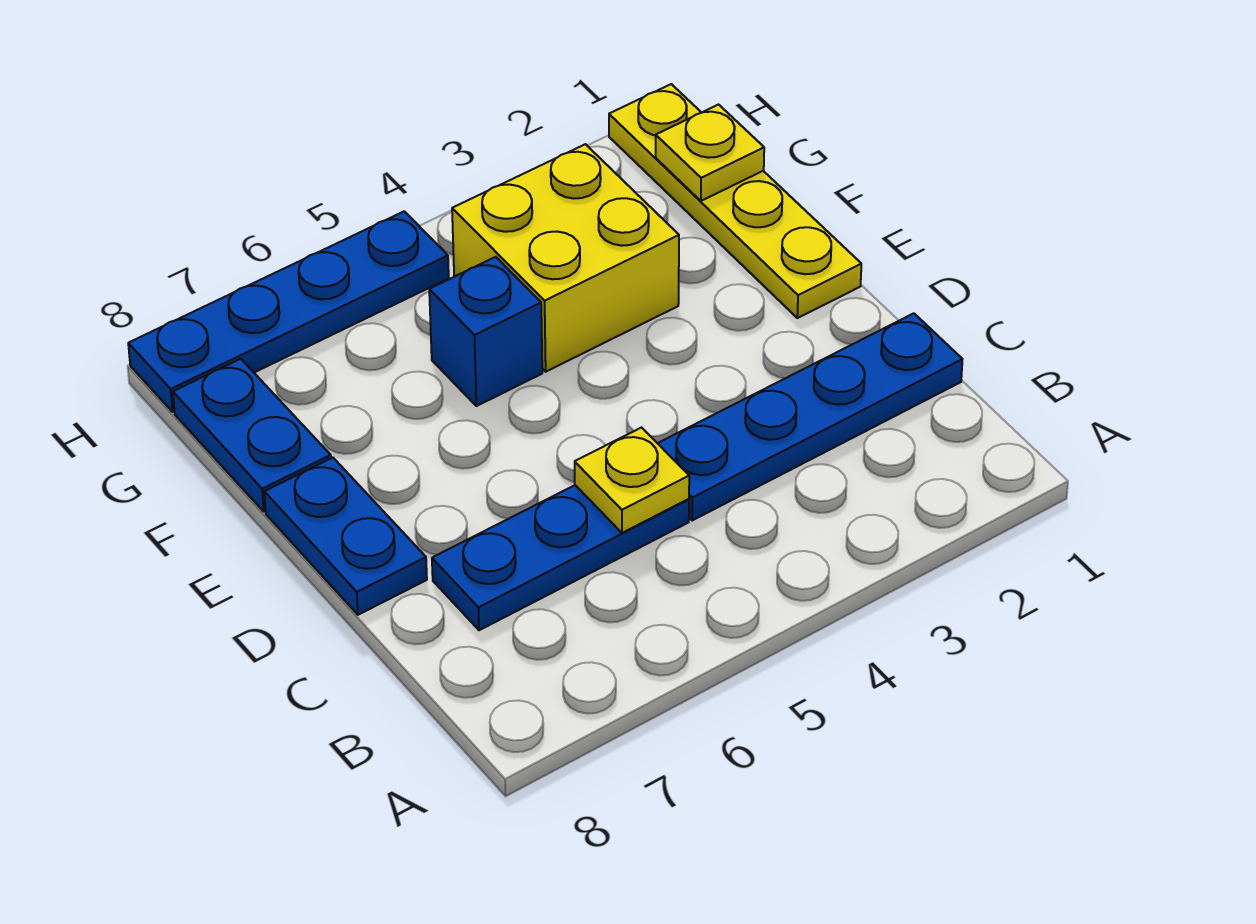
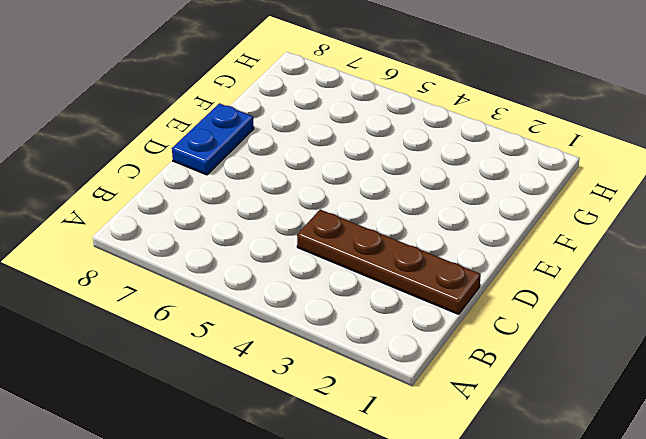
brown 1x4 plate [297,210,481,314] -> blue 1x4 plate [658,313,963,521]
none -> blue 1x3 plate [432,485,689,630]
none -> yellow 1x4 plate [609,84,861,318]

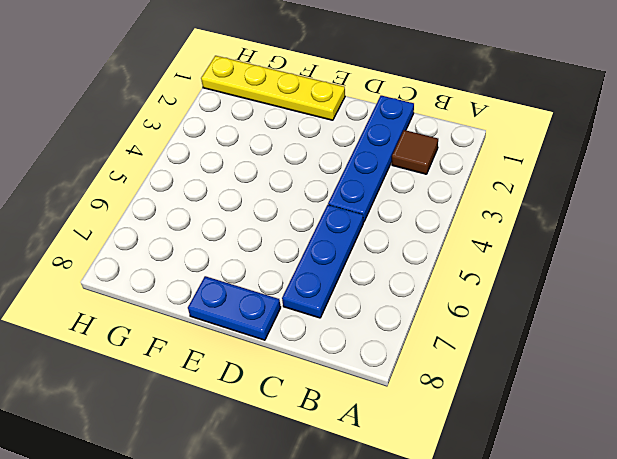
brown 1x1 tile [392,130,438,174] -> none
none -> yellow 2x2 brick [452,144,679,372]
none -> blue 1x1 brick [429,257,542,406]

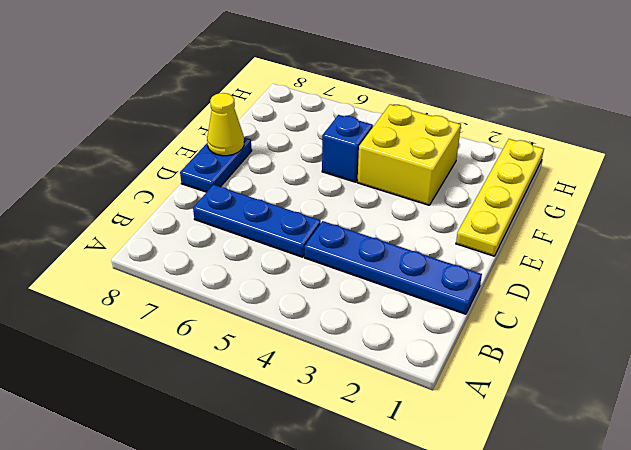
yellow 1x1 cone [207,93,244,156] -> none
none -> blue 1x2 plate [173,359,331,511]
none -> blue 1x4 plate [128,211,449,412]

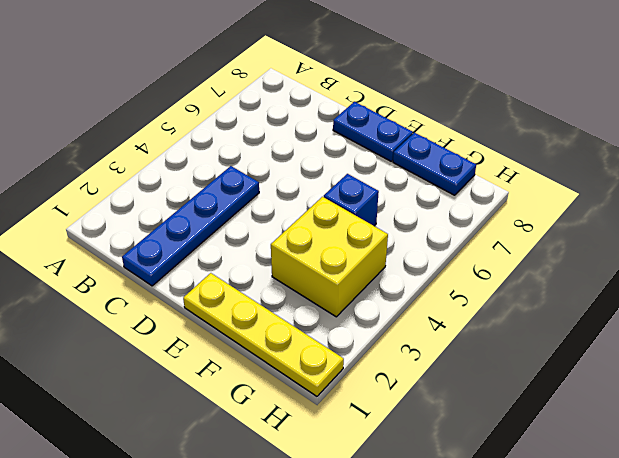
none -> blue 1x3 plate [432,485,689,630]
none -> blue 1x4 plate [128,211,449,412]

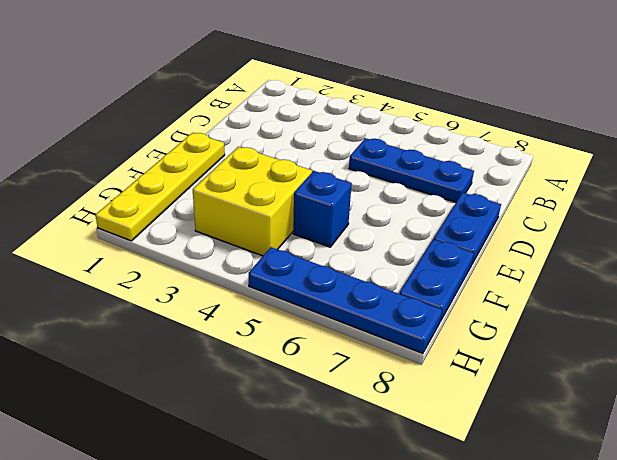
none -> blue 1x4 plate [658,313,963,521]
none -> yellow 1x1 plate [575,428,689,533]

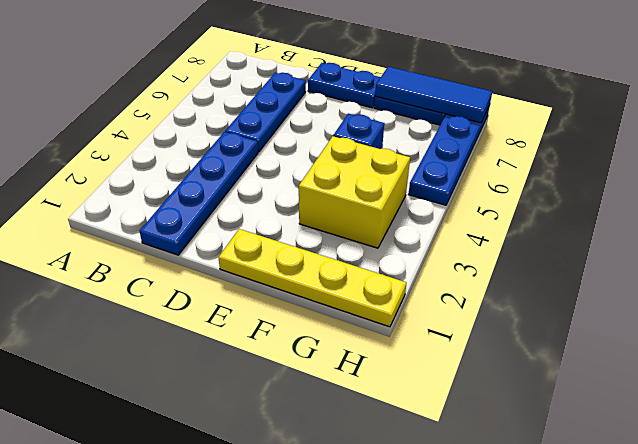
blue 1x3 tile [375,67,492,123] -> none
none -> yellow 1x1 plate [575,428,689,533]
none -> yellow 1x1 plate [656,105,764,201]

